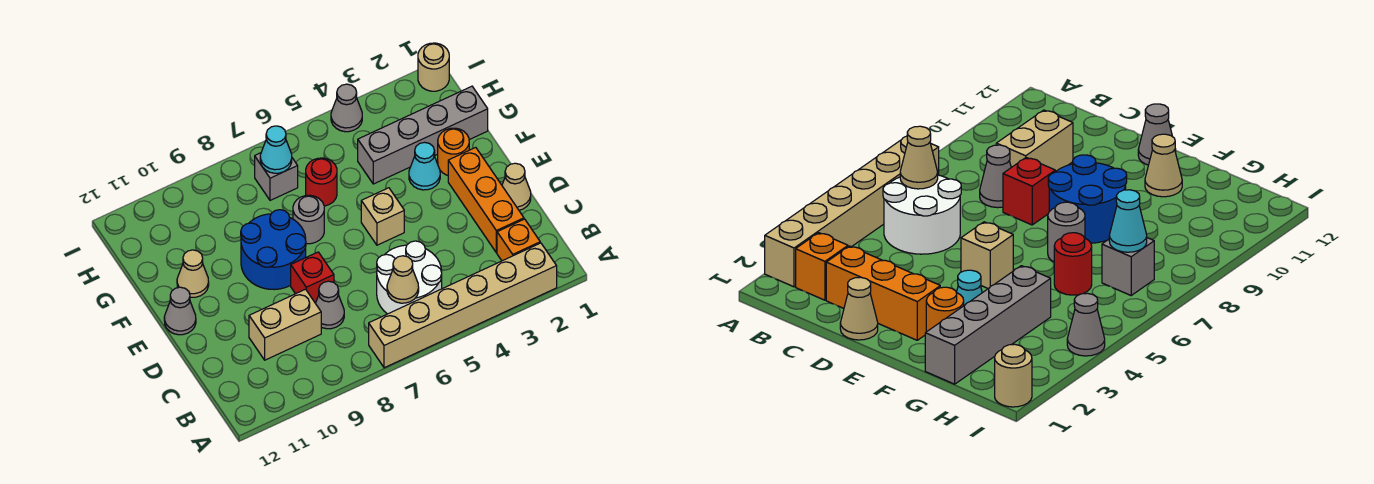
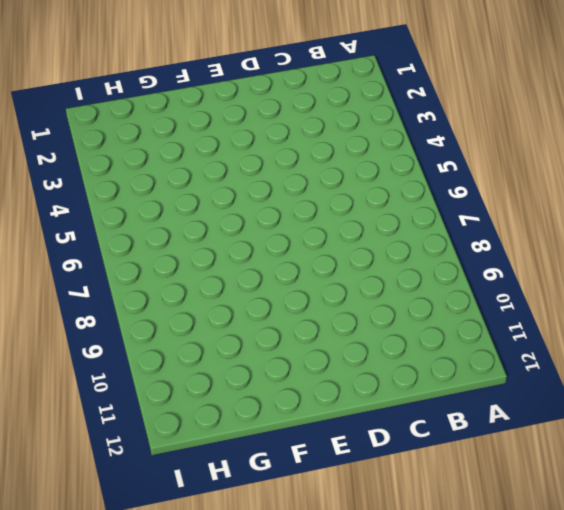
none -> tan 1x6 brick [369,243,557,368]
none -> orange 1x1 brick [497,219,540,261]
none -> white 2x2 round brick [377,241,442,314]

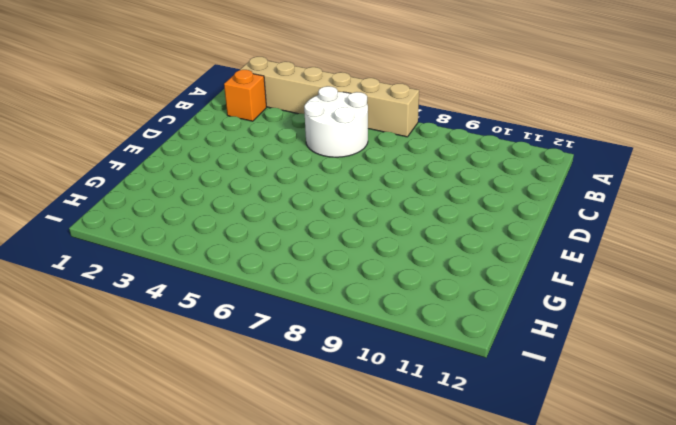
none -> orange 1x3 brick [448,147,524,253]
none -> grey 1x1 cone [315,281,344,329]
none -> tan 1x2 brick [249,289,321,360]

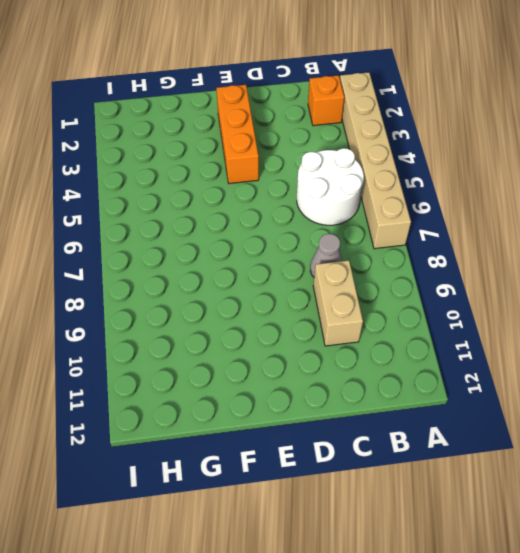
orange 1x3 brick [217,85,259,184] -> orange 1x3 brick turned to [448,147,524,253]
none -> tan 1x1 cone [502,163,531,210]
none -> red 1x1 brick [291,252,334,303]
none -> tan 1x1 brick [361,188,404,245]

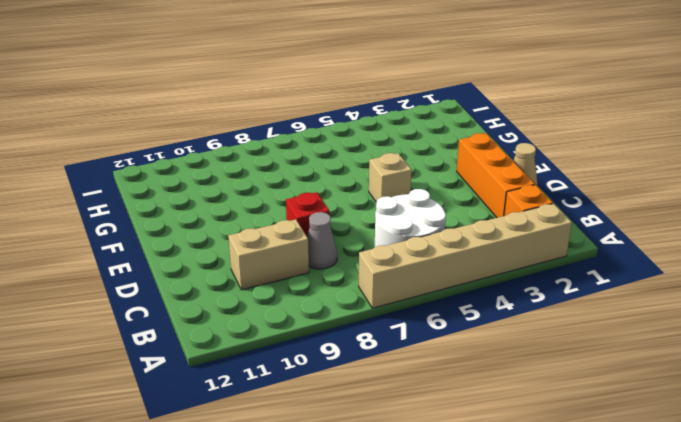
none -> blue 2x2 round brick [241,210,306,290]
none -> grey 1x1 cone [164,287,196,335]
none -> orange 1x1 round brick [438,128,469,175]

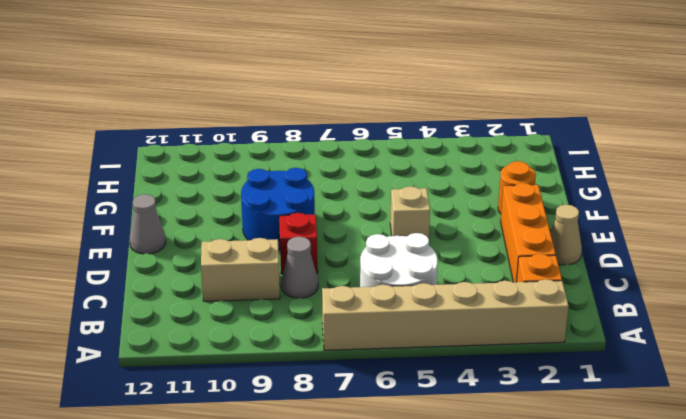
none -> cyan 1x1 cone [409,142,440,190]
none -> grey 1x1 round brick [293,195,324,244]
none -> tan 1x1 cone [177,250,209,297]

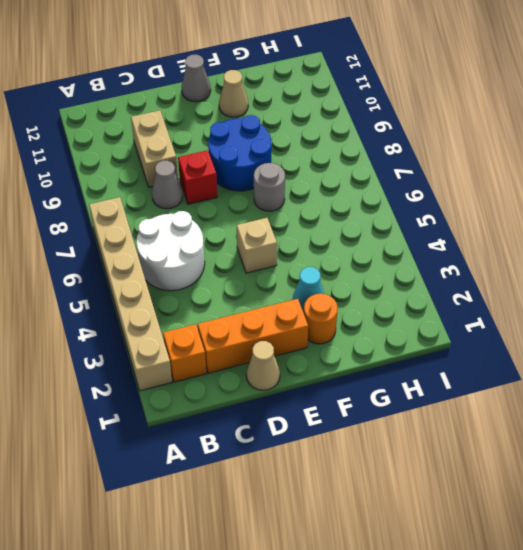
none -> grey 1x4 brick [358,86,488,184]
none -> red 1x1 round brick [306,158,337,206]
none -> grey 1x1 brick [255,153,298,200]

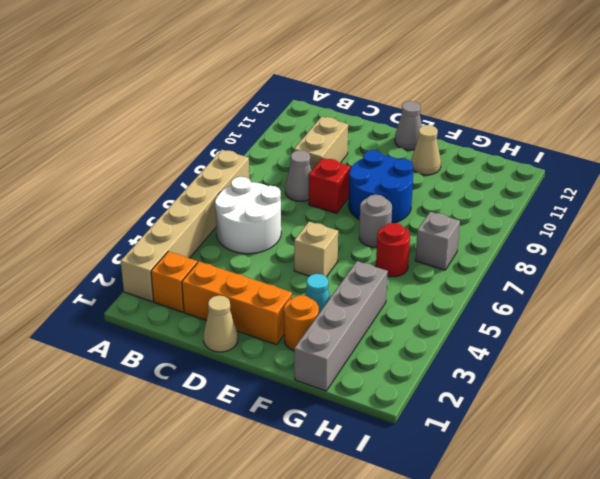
none -> tan 1x1 round brick [418,43,449,91]
none -> grey 1x1 cone [331,84,362,132]
none -> tan 1x1 cone [387,256,419,303]

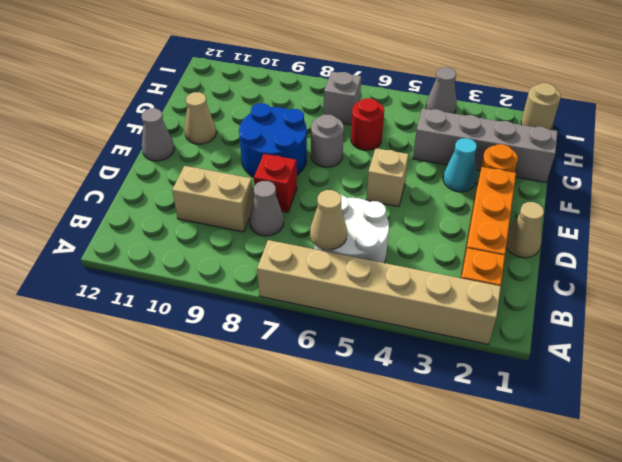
none -> cyan 1x1 cone [260,126,292,173]

